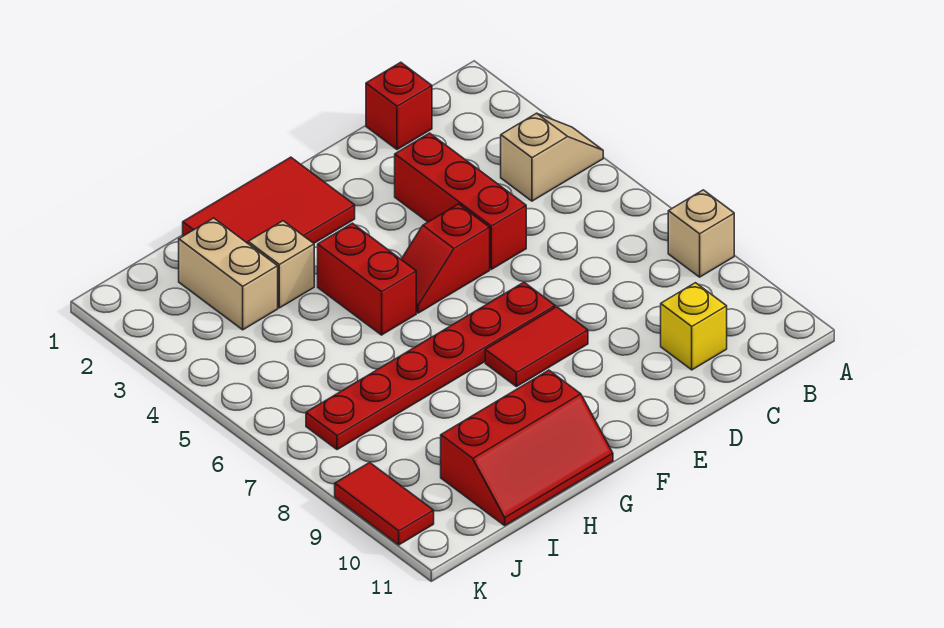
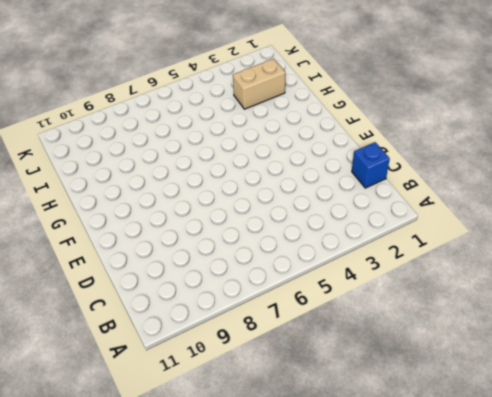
blue 1x1 brick [352,142,390,188] -> red 1x1 brick [366,62,432,150]
none -> tan 1x2 slope [501,113,603,201]
none -> tan 1x1 brick [668,190,734,277]
none -> yellow 1x1 brick [661,283,727,370]

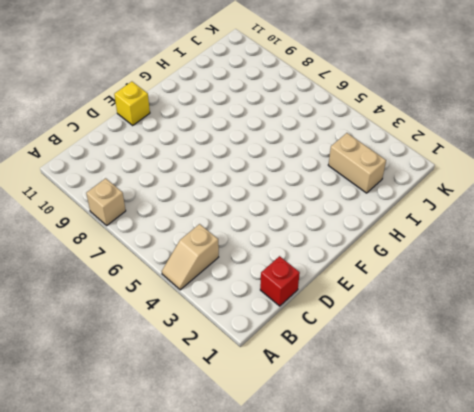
yellow 1x1 brick [114,82,150,125] -> yellow 1x1 brick moved to [661,283,727,370]
none -> red 1x3 brick [395,133,526,269]
none -> red 1x2 slope [401,204,490,313]
none -> red 1x6 plate [306,282,555,450]

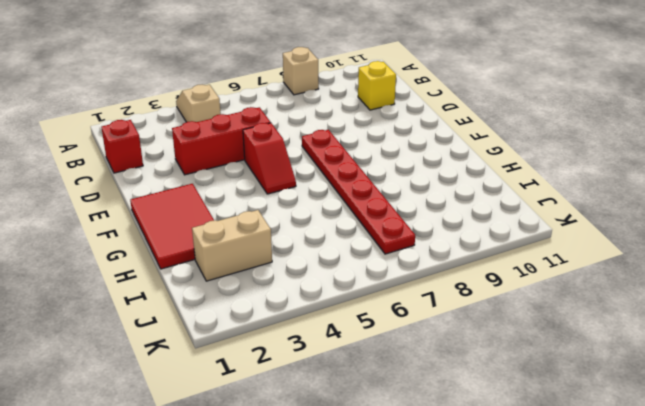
none -> red 1x2 tile [485,307,588,387]
none -> red 1x2 brick [318,223,416,335]
none -> red 2x3 slope [441,370,613,525]

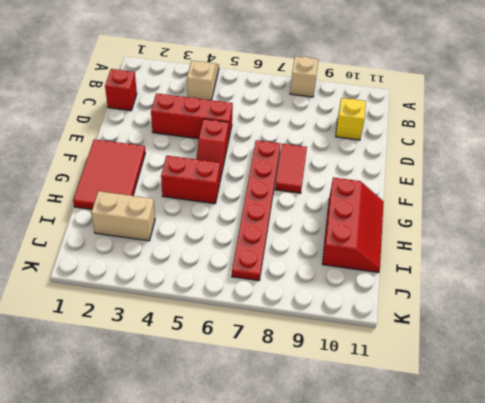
none -> tan 1x1 brick [248,221,314,308]
none -> red 1x2 tile [335,463,434,545]

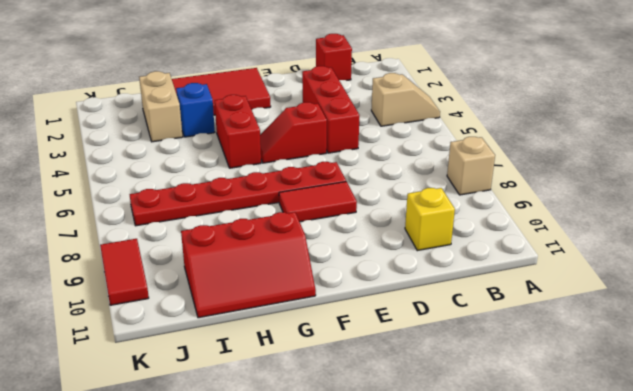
blue 1x1 brick [176,83,215,137] -> tan 1x1 brick [248,221,314,308]

